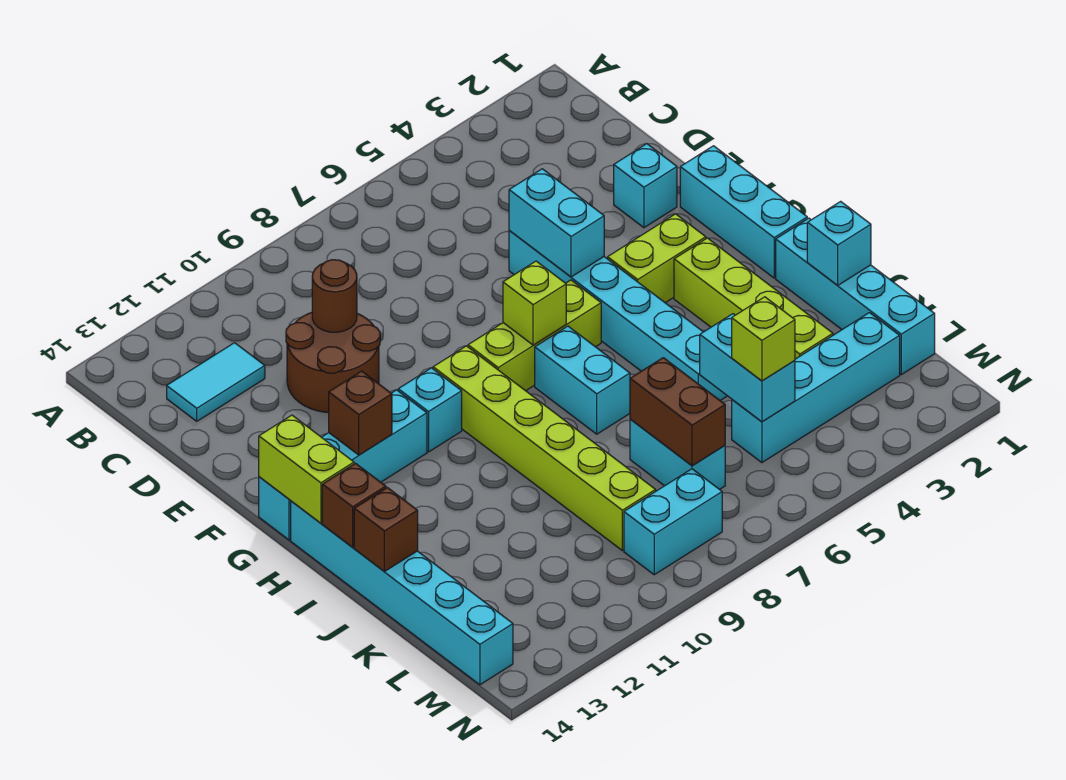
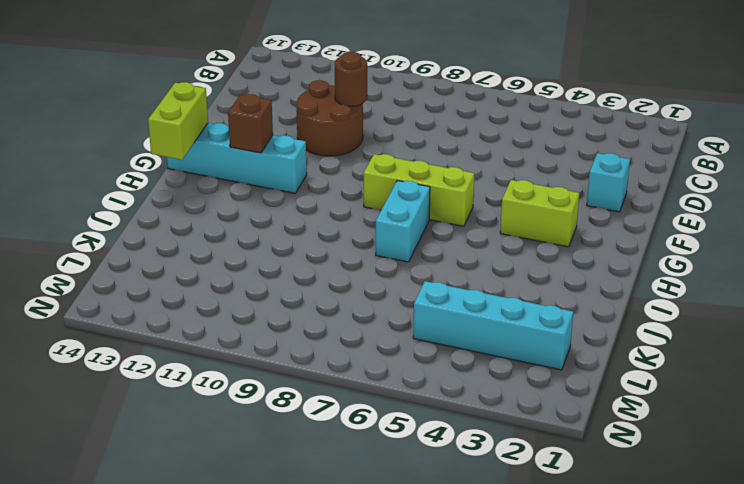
none -> cyan 1x2 tile [167,343,265,421]
none -> cyan 1x6 brick [509,231,727,401]
none -> cyan 1x3 brick [680,146,807,278]

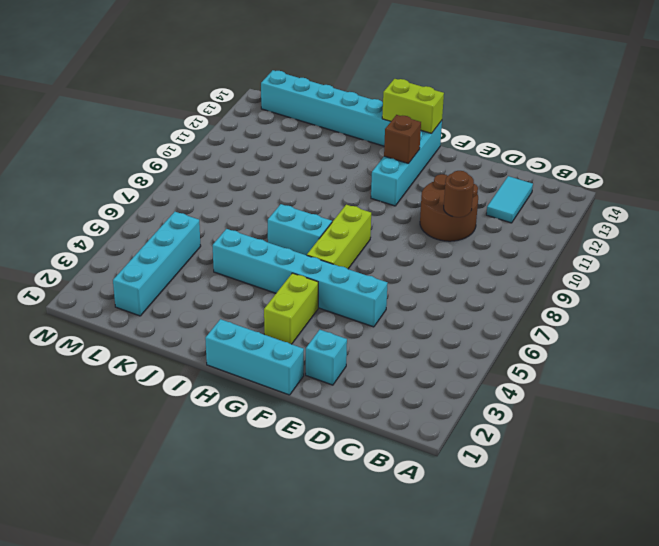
none -> lime 1x6 brick [433,346,656,551]
none -> cyan 1x1 brick [398,368,462,452]
none -> lime 1x4 brick [674,238,833,359]

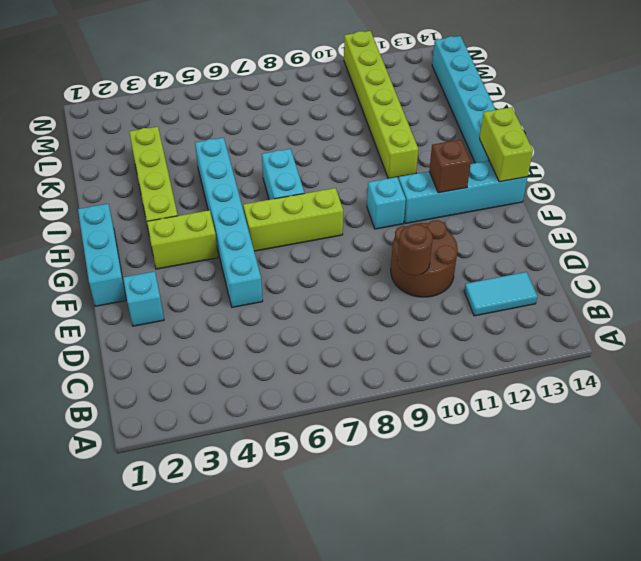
lime 1x6 brick [344,31,418,179] -> lime 1x6 brick moved to [433,346,656,551]
none -> cyan 1x4 brick [776,218,935,375]
none -> cyan 1x2 brick [630,419,725,489]
none -> cyan 1x4 brick [732,313,900,463]

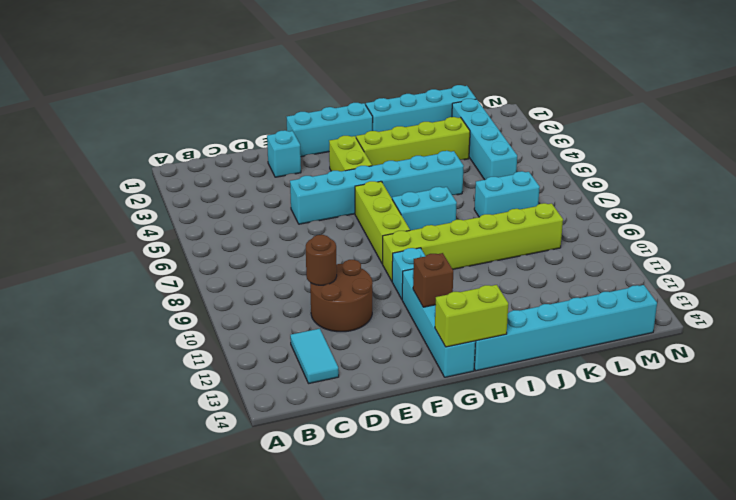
none -> cyan 1x2 brick [624,469,722,575]
none -> cyan 1x2 brick [509,169,604,277]
none -> lime 1x1 brick [503,261,566,345]

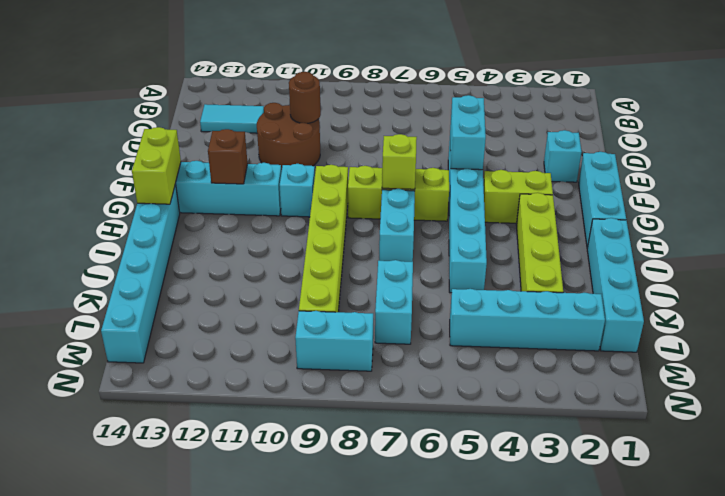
none -> brown 1x1 brick [322,463,386,547]
none -> cyan 1x1 brick [807,201,871,285]
none -> brown 1x1 brick [354,487,418,572]

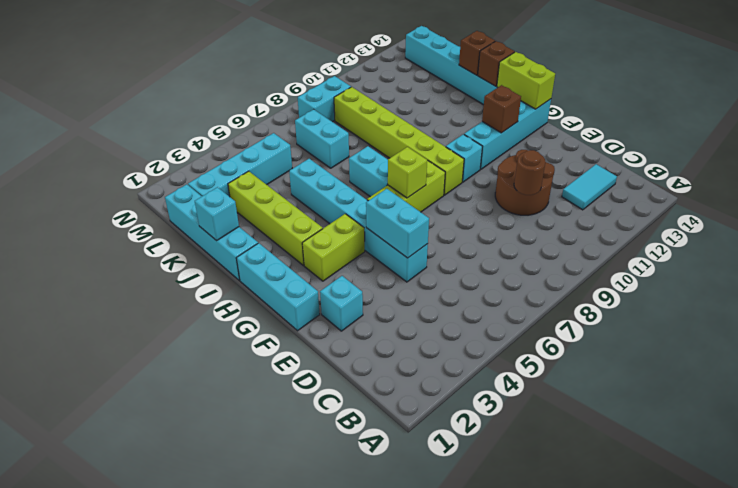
none -> cyan 1x2 brick [700,314,795,422]
none -> brown 1x2 brick [630,358,725,466]
none -> lime 1x1 brick [732,297,795,381]

